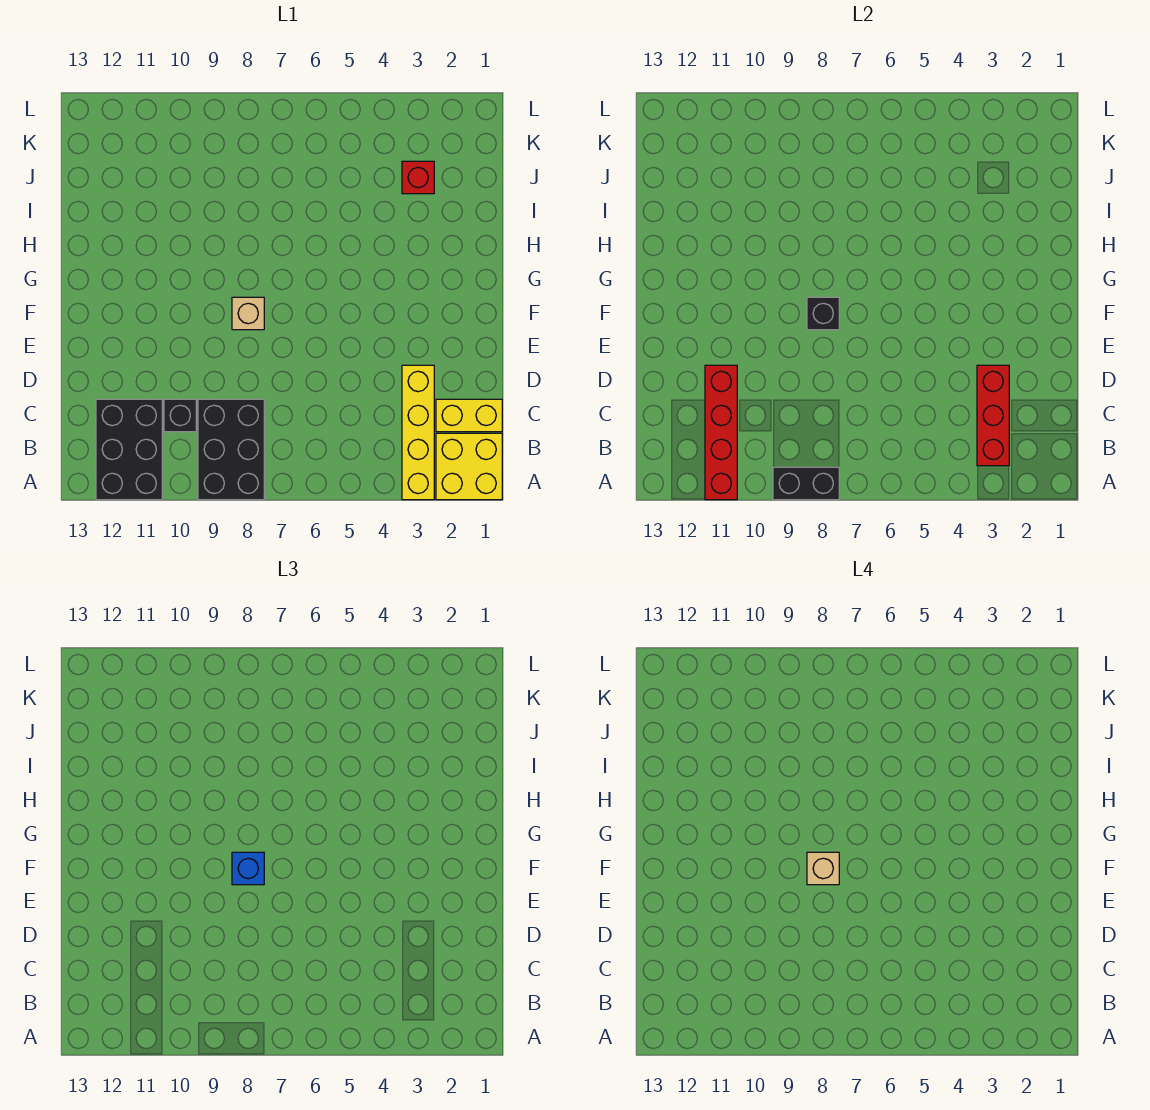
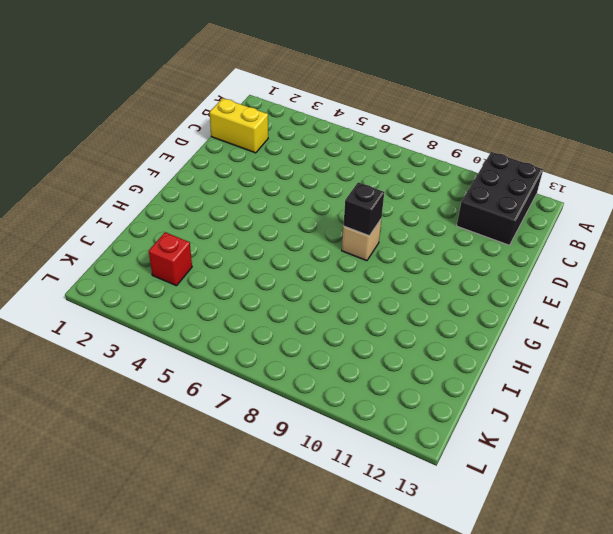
none -> yellow 2x2 brick [436,433,502,500]
none -> yellow 1x4 brick [402,365,434,500]
none -> black 2x3 brick [198,399,264,500]

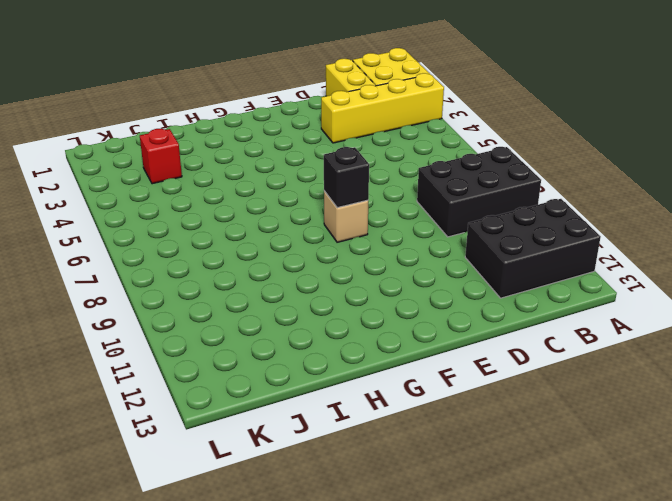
none -> black 1x1 brick [164,399,196,432]
none -> black 1x2 brick [773,467,839,500]
none -> red 1x4 brick [705,365,737,500]

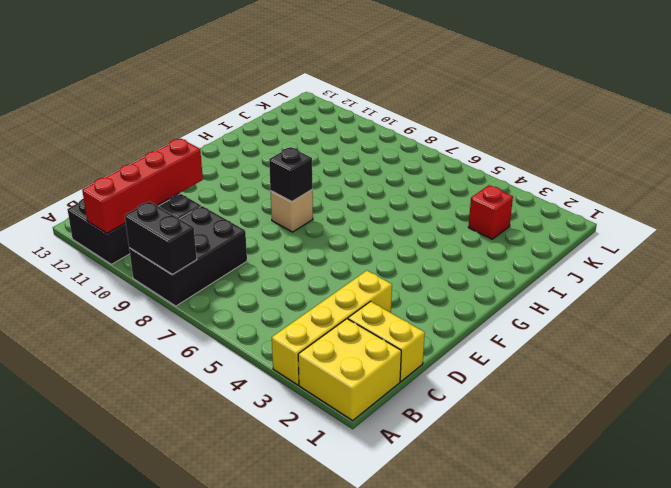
none -> red 1x3 brick [977,365,1009,466]
none -> blue 1x1 brick [232,852,264,885]
none -> tan 1x1 brick [807,852,839,885]

